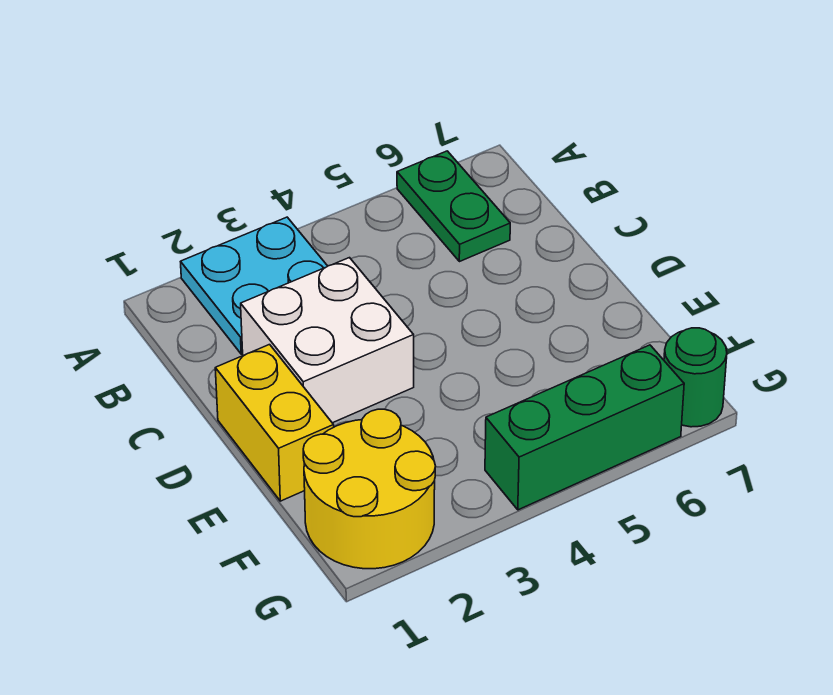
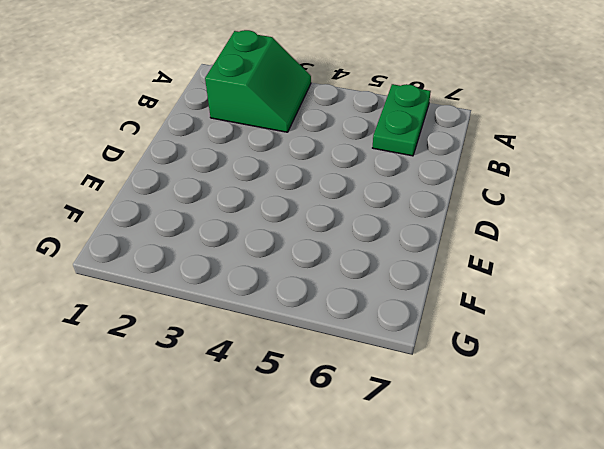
green 2x2 slope [205,30,311,132] -> cyan 2x2 plate [181,217,327,354]
none -> white 2x2 brick [241,258,414,423]
none -> yellow 1x2 brick [215,345,334,501]

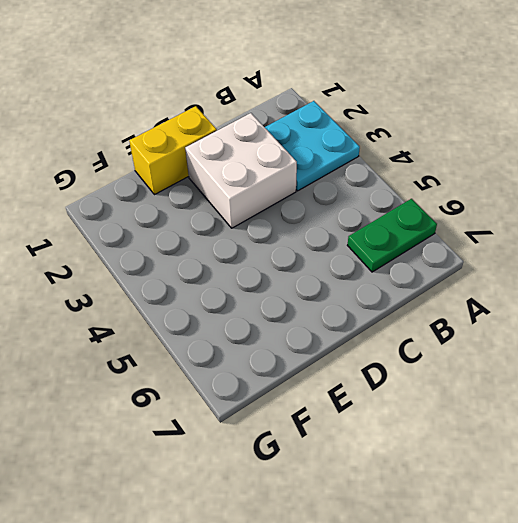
none -> yellow 2x2 round brick [303,409,435,569]
none -> green 1x3 brick [485,345,684,510]

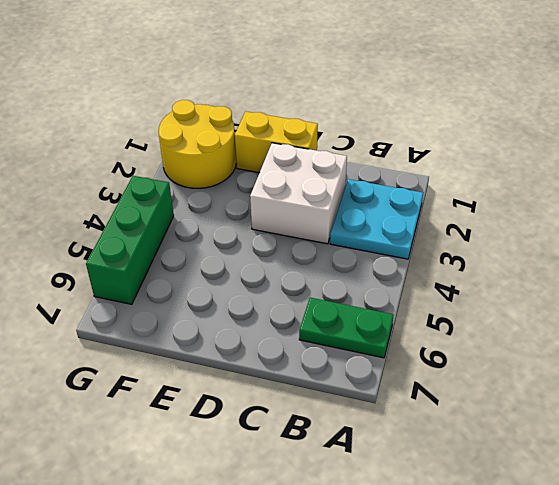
none -> green 1x1 round brick [664,328,727,427]

